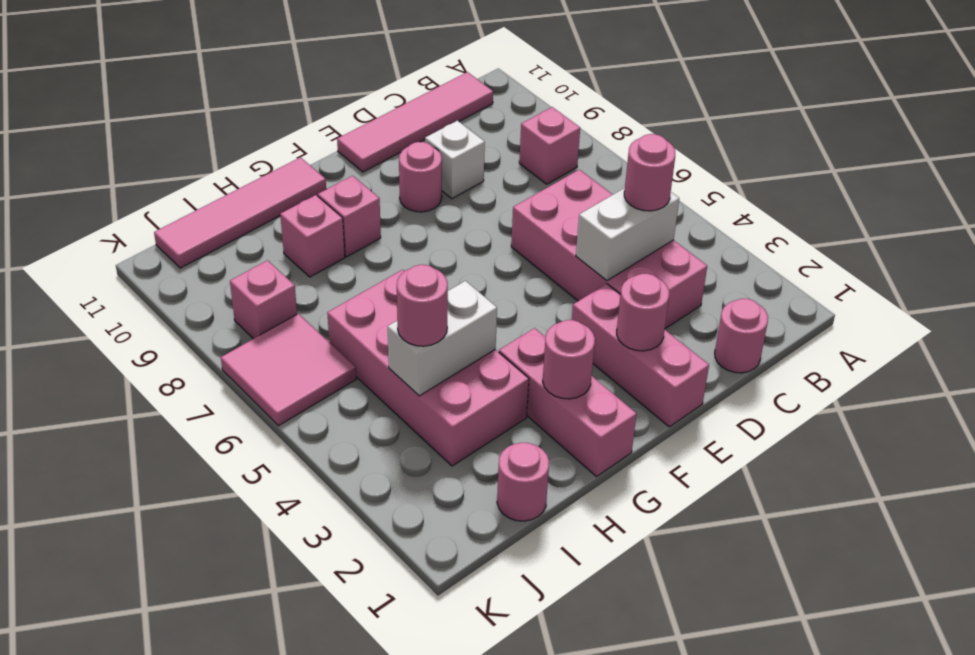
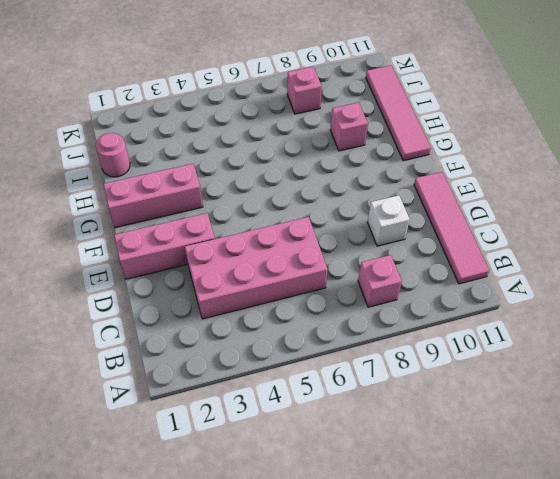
none -> pink 1x1 round brick [715,299,768,373]
none -> pink 1x1 round brick [399,142,442,212]
none -> pink 1x1 brick [318,176,381,257]

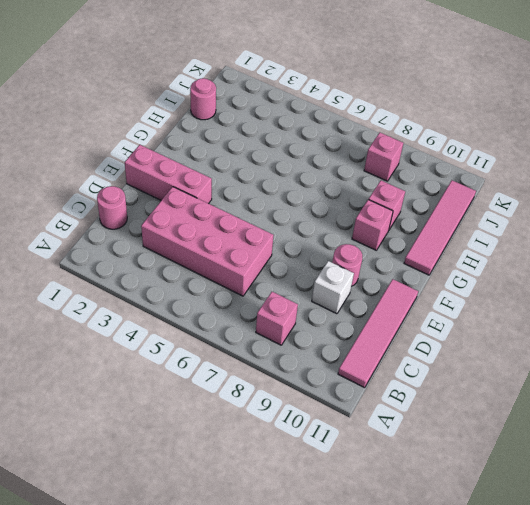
none -> pink 1x3 brick [499,328,636,477]
none -> pink 2x4 brick [327,270,529,466]
none -> pink 2x2 tile [221,314,356,426]

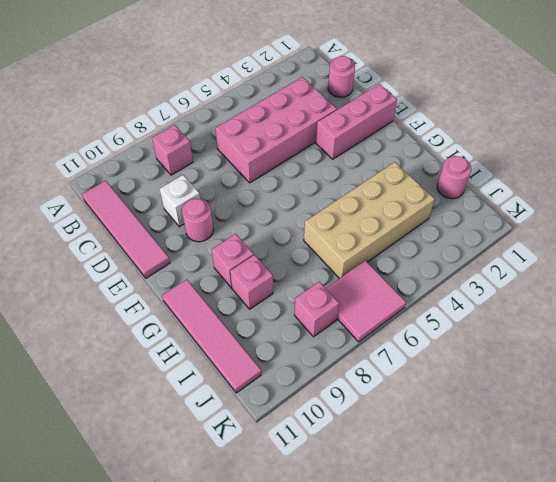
tan 2x4 brick [304,162,435,278] -> pink 2x4 brick [327,270,529,466]
none -> pink 1x3 brick [499,328,636,477]
none -> white 1x2 brick [576,188,679,281]
none -> pink 1x1 round brick [617,274,669,351]

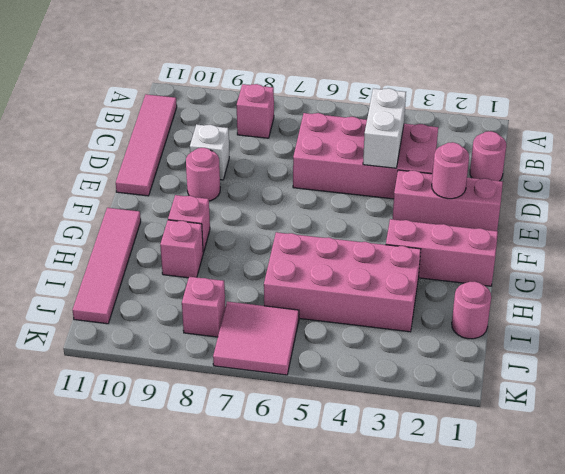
none -> pink 1x1 round brick [543,320,595,399]
none -> white 1x2 brick [388,281,497,396]
none -> pink 1x1 round brick [624,134,675,211]

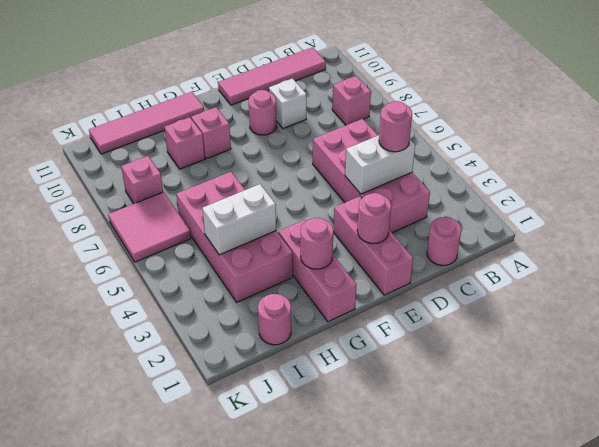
none -> pink 1x1 round brick [397,265,448,346]

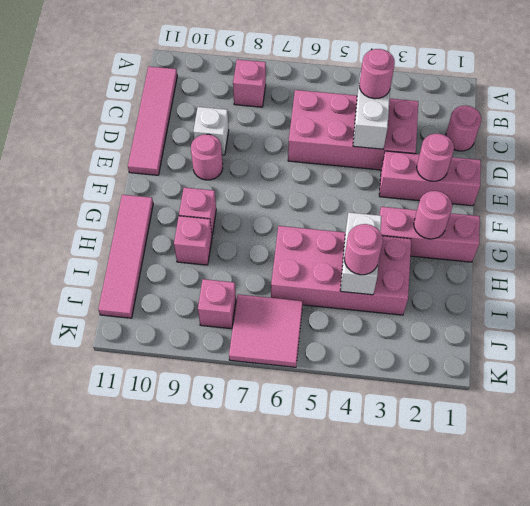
none -> pink 1x1 round brick [497,443,549,521]

